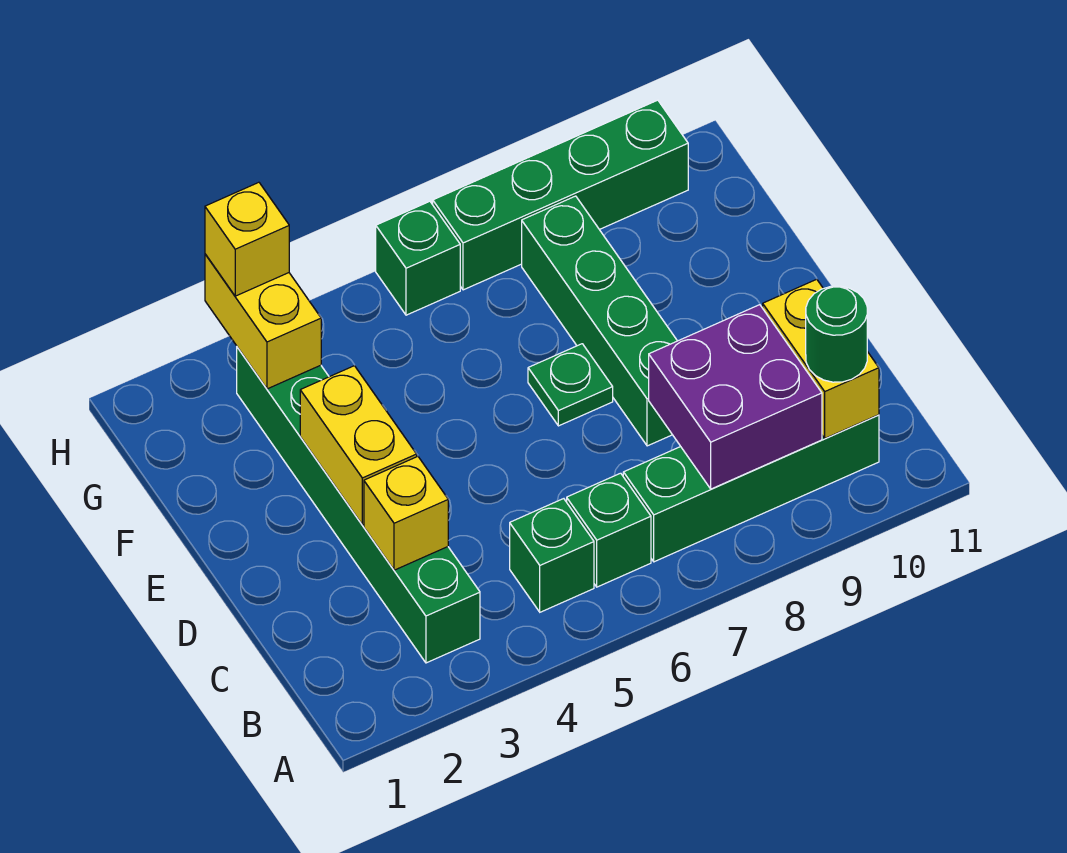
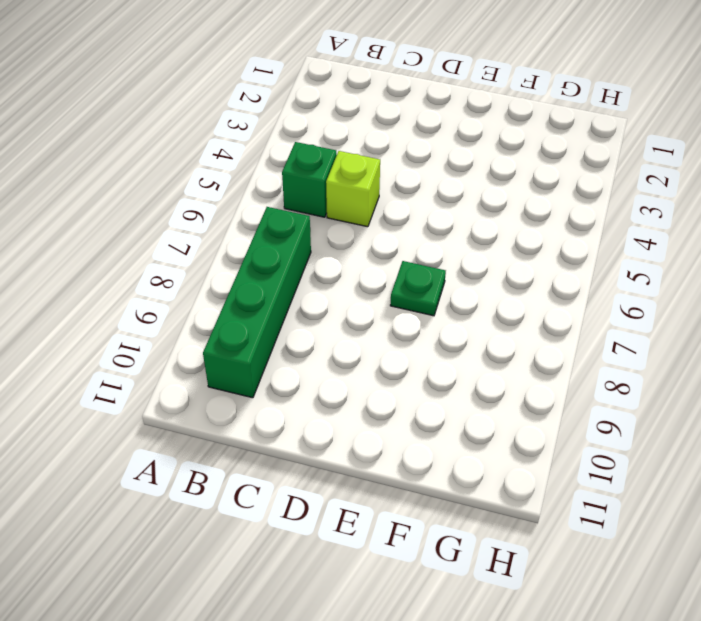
lime 1x1 brick [326,151,380,227] -> none
none -> green 1x6 brick [237,347,480,663]
none -> green 1x1 brick [567,473,651,587]
none -> green 1x4 brick [522,196,677,446]

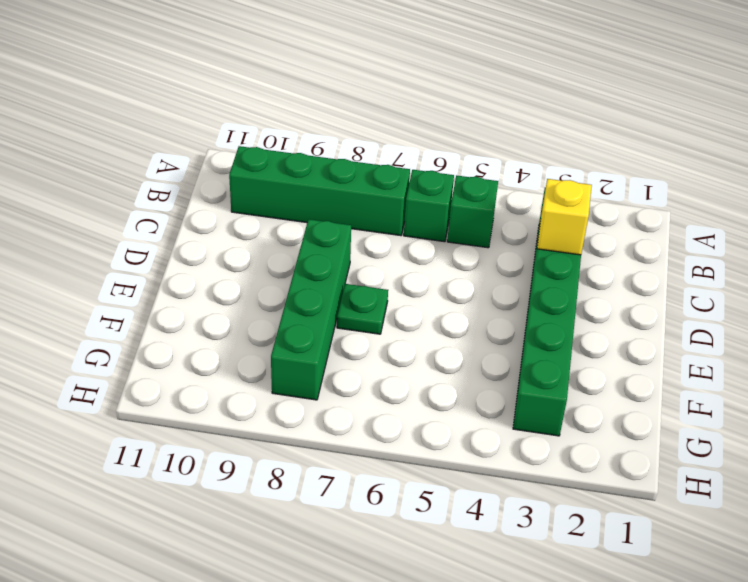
none -> green 1x1 brick [376,201,460,315]
none -> green 1x4 brick [433,100,688,290]
none -> purple 2x2 brick [649,305,822,489]

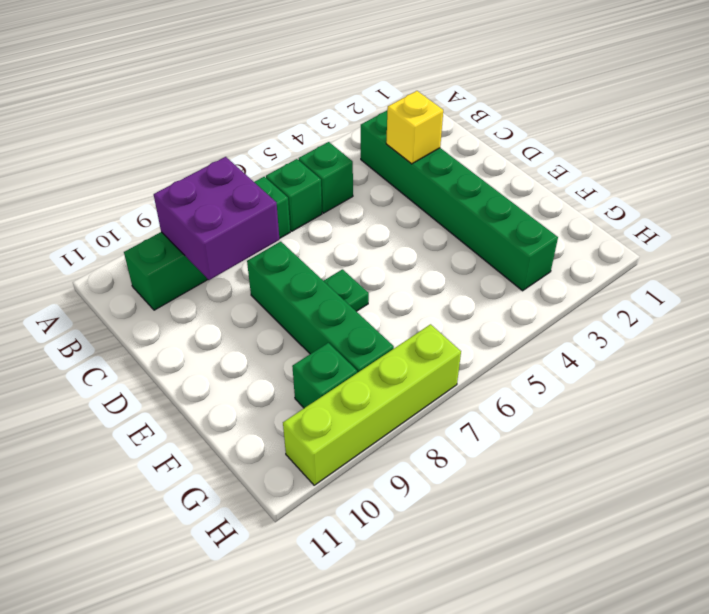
green 1x1 brick [292,343,357,408] -> green 1x1 brick moved to [376,201,460,315]
lime 1x4 brick [283,324,461,485] -> green 1x4 brick [433,100,688,290]
none -> yellow 1x2 brick [763,279,879,439]
none -> yellow 1x2 brick [300,366,417,525]
none -> yellow 1x2 brick [205,254,321,389]

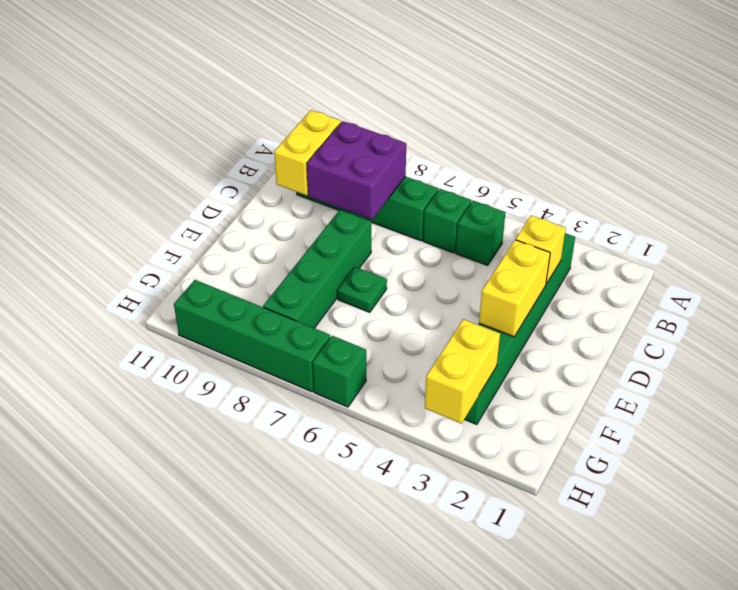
none -> green 1x1 round brick [806,286,867,382]
none -> yellow 1x1 brick [205,182,289,296]

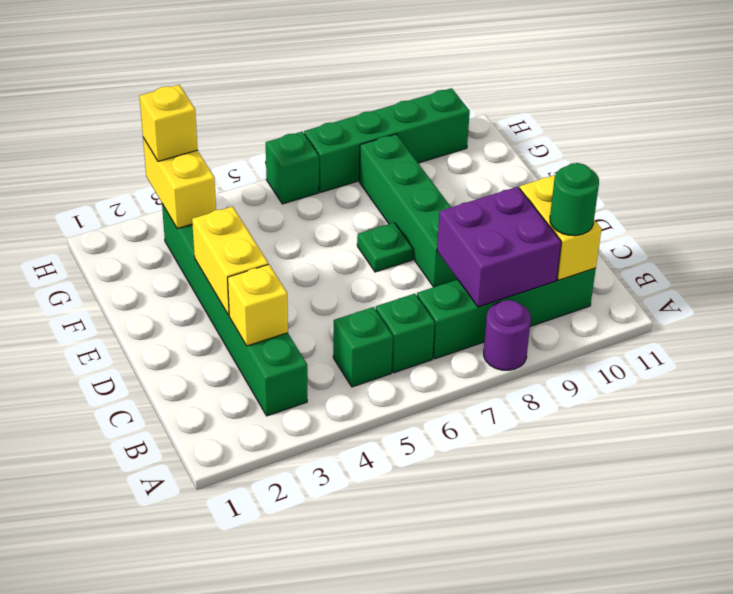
purple 1x1 round brick [484,300,531,370] -> none

